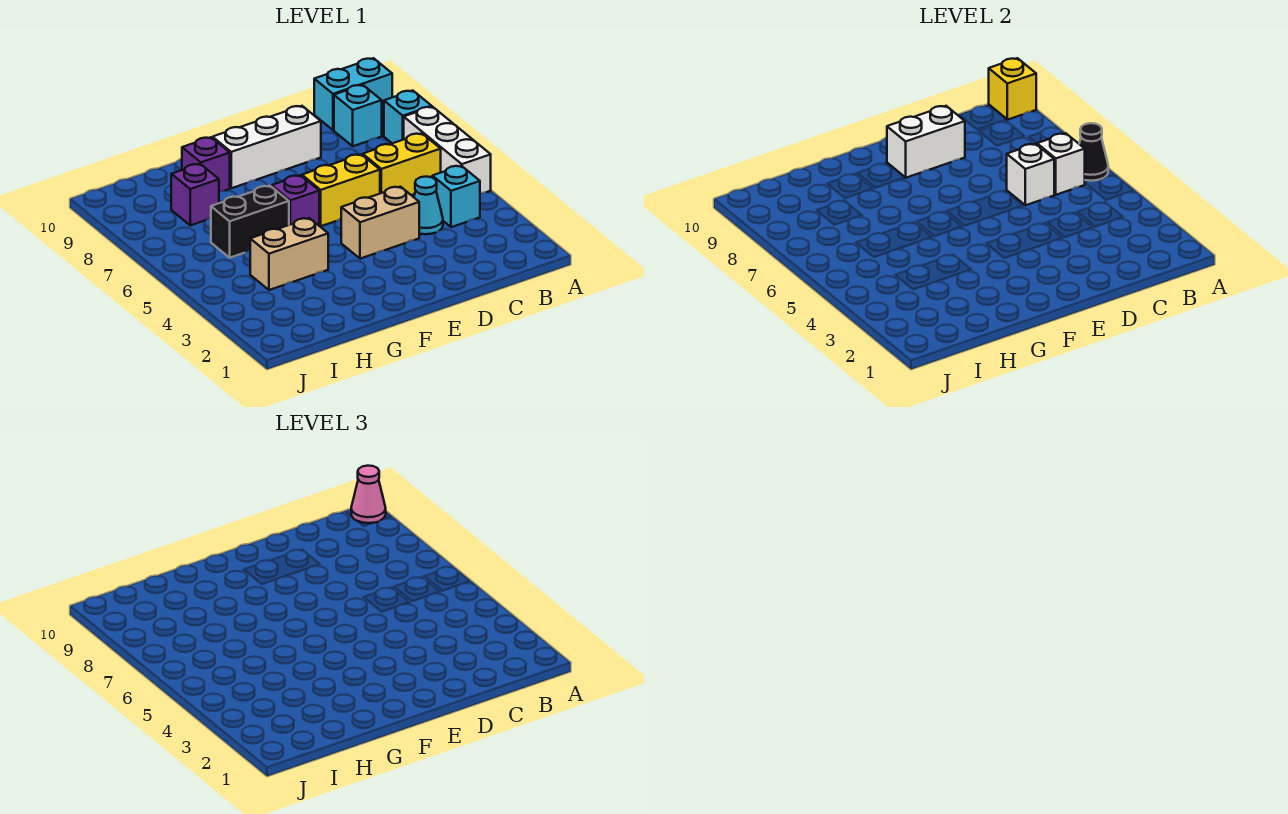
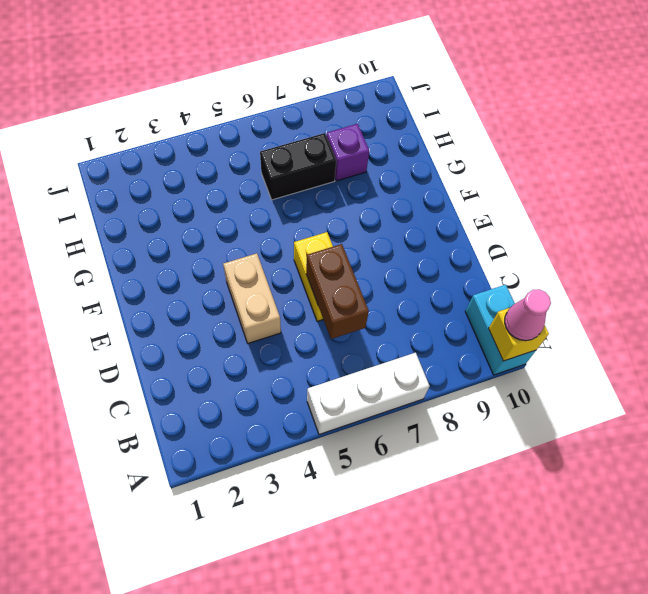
brown 1x2 brick [306,244,369,339] -> white 1x1 brick [1007,144,1054,205]
black 1x2 brick [260,133,336,200] -> black 1x2 brick turned to [211,186,289,258]
none -> cyan 1x1 brick [384,91,432,143]
none -> cyan 1x1 brick [432,166,480,227]
none -> yellow 1x2 brick [363,133,441,195]

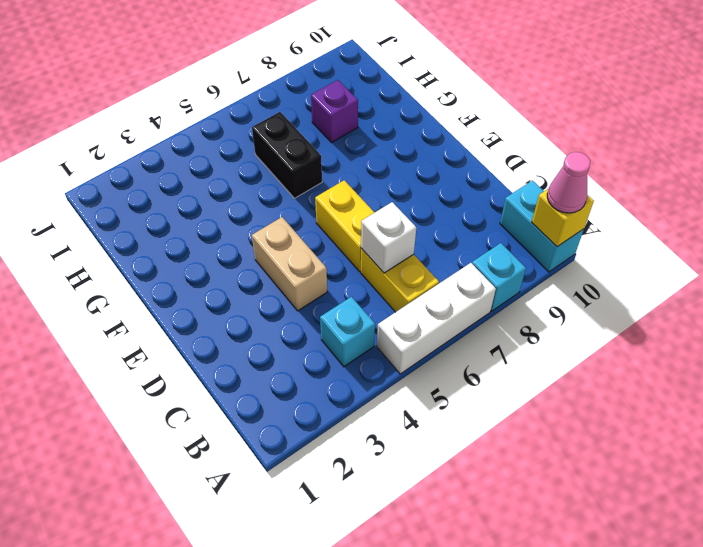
none -> cyan 1x1 brick [334,85,382,146]
none -> cyan 1x1 cone [414,176,443,234]
none -> white 1x3 brick [213,106,321,188]

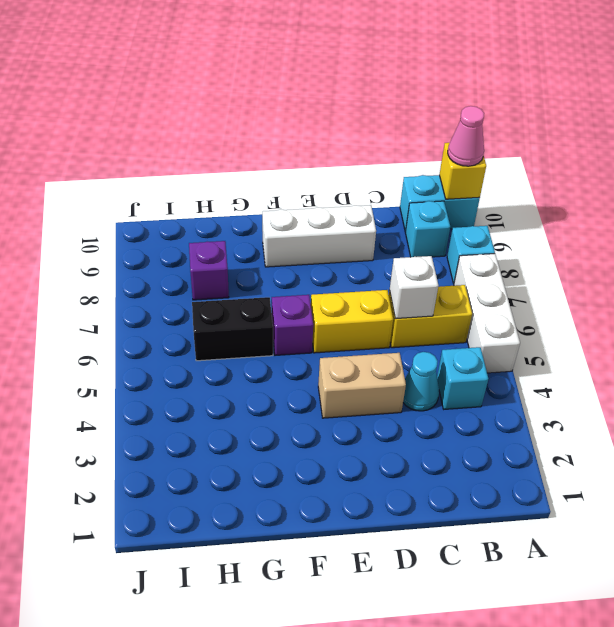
none -> tan 1x2 brick [250,218,328,290]
none -> purple 1x1 brick [182,137,230,192]
none -> black 1x1 cone [1079,123,1108,181]

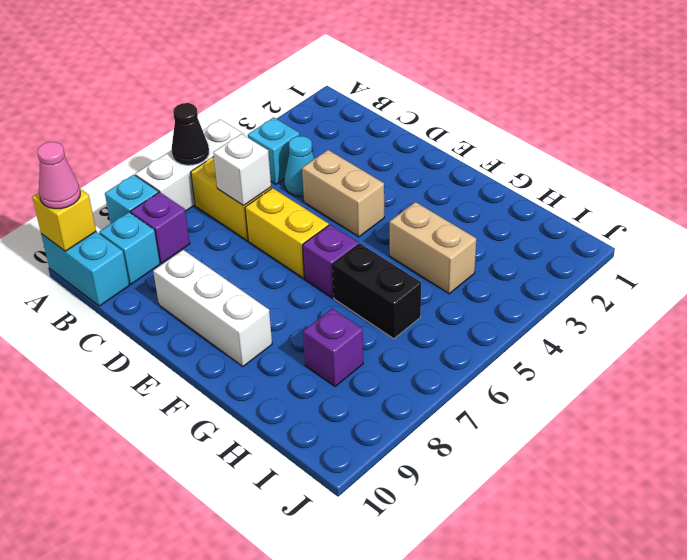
purple 1x1 brick [131,192,190,263] -> purple 1x1 brick moved to [182,137,230,192]
none -> white 1x1 brick [1037,133,1085,195]
none -> white 1x2 brick [887,106,965,178]

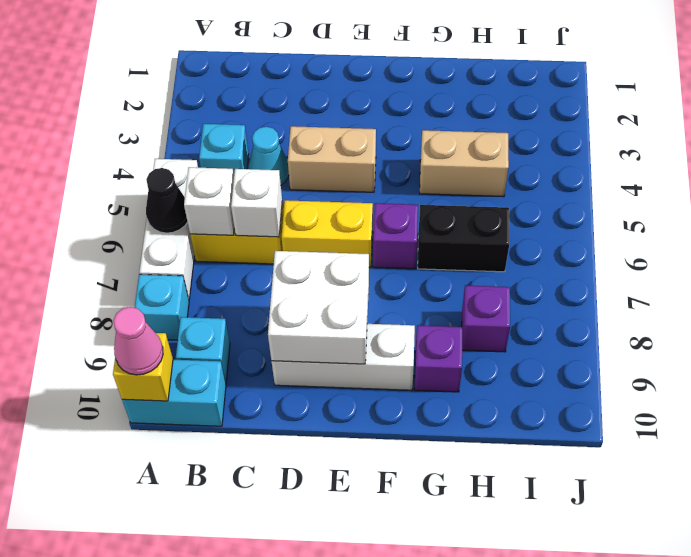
white 2x2 brick [268,251,369,364] -> white 1x2 brick [887,106,965,178]

